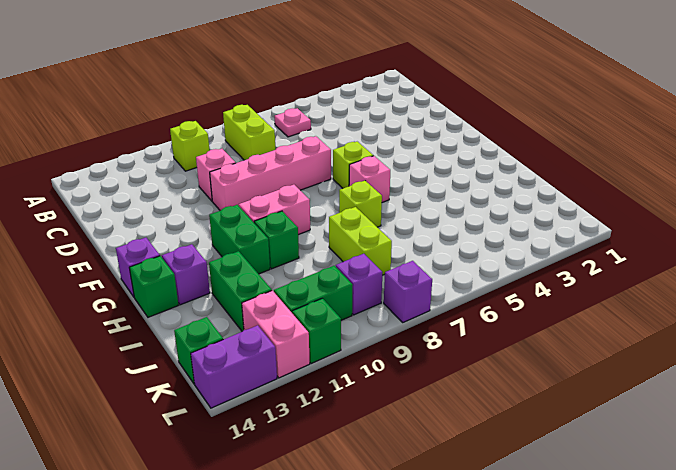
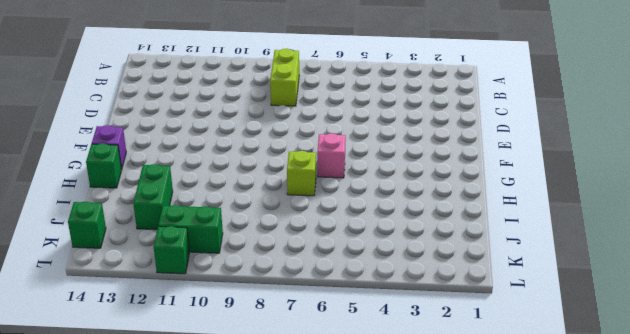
none -> pink 1x1 plate [274,108,311,137]
none -> lime 1x1 brick [170,121,210,171]
none -> pink 1x1 brick [196,149,235,201]

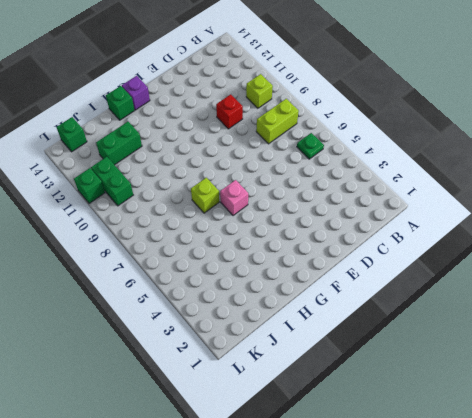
green 1x1 plate [297,133,324,159] -> pink 1x1 plate [274,108,311,137]
red 1x1 brick [216,94,243,129] -> pink 1x1 brick [196,149,235,201]
none -> pink 1x4 brick [210,136,331,211]
none -> lime 1x1 brick [333,142,373,188]
none -> pink 1x2 brick [239,185,310,235]

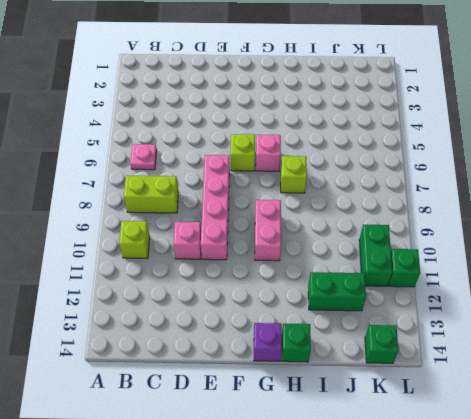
none -> green 1x2 brick [209,205,270,274]
none -> green 1x1 brick [254,211,299,269]
none -> purple 1x1 brick [162,244,210,305]

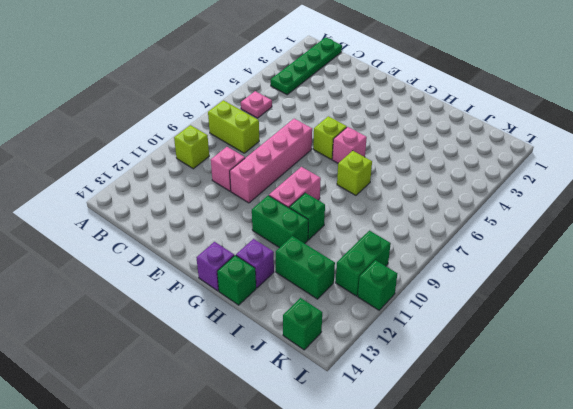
green 1x4 plate [271,37,342,95] -> none
none -> lime 1x2 brick [329,207,392,275]
none -> purple 1x1 brick [336,254,382,315]
none -> pink 1x2 brick [242,291,310,378]

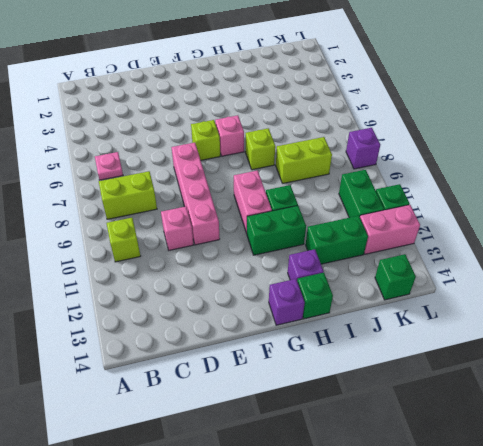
none -> purple 1x1 brick [336,254,382,315]
none -> purple 1x2 brick [191,325,277,408]

